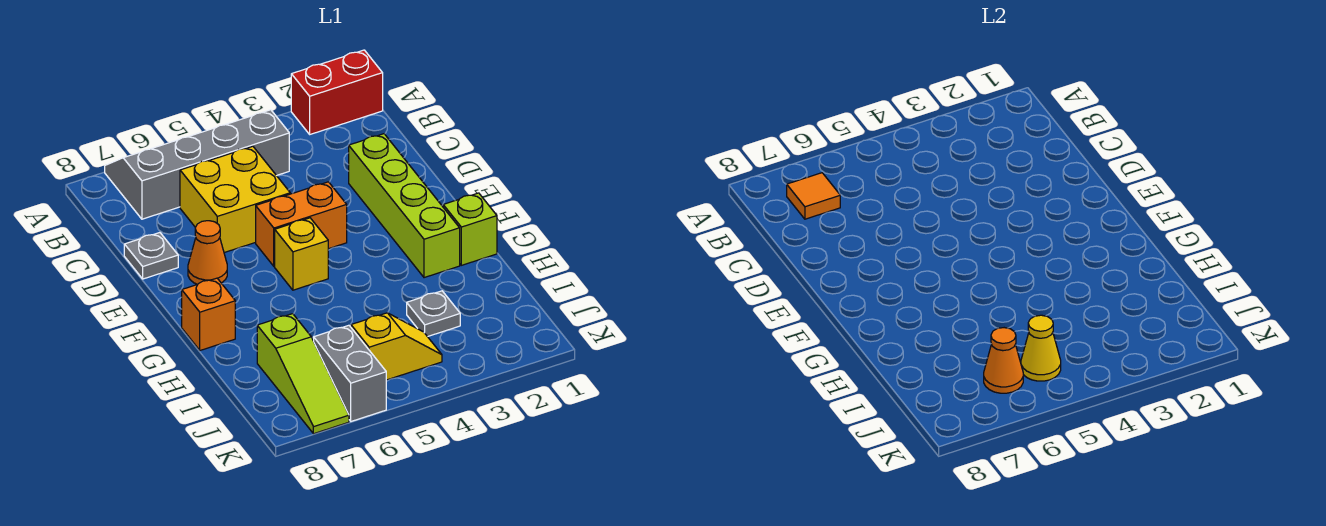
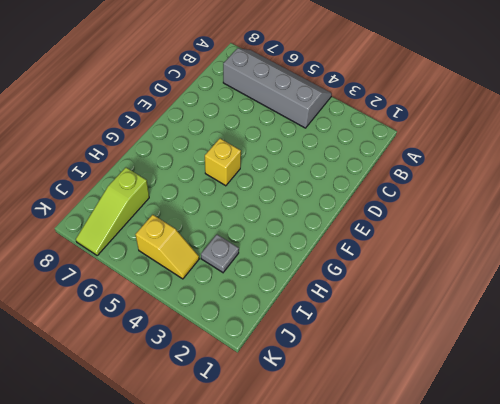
none -> red 1x2 brick [291,50,383,134]
none -> yellow 2x2 brick [180,146,290,253]
none -> lime 1x4 brick [349,134,460,278]

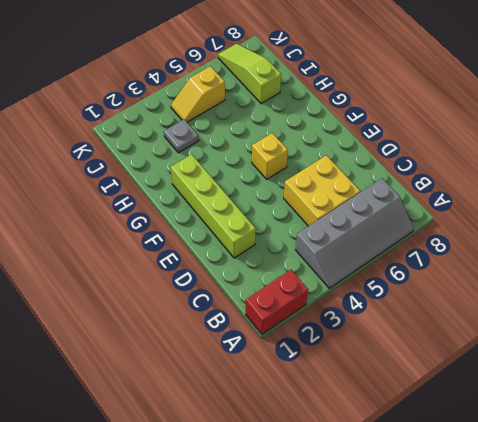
none -> grey 1x1 plate [124,233,178,279]
none -> orange 1x2 brick [256,182,347,266]
none -> orange 1x1 cone [188,221,227,284]

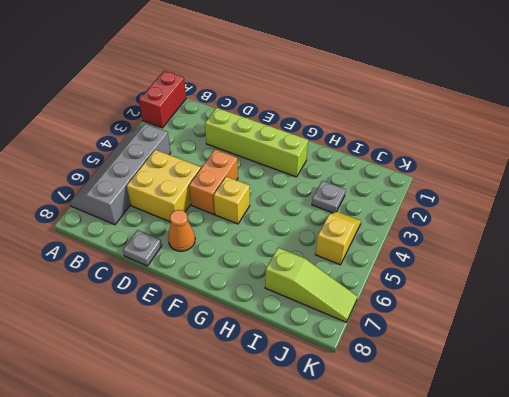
none -> lime 1x1 brick [443,193,497,265]
none -> orange 1x1 brick [182,278,235,350]
none -> grey 1x2 brick [314,325,386,421]

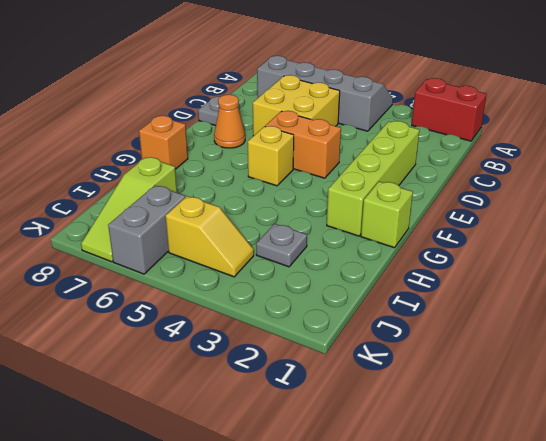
none -> orange 1x1 tile [787,173,840,219]
none -> yellow 1x1 cone [1021,315,1061,381]
none -> orange 1x1 cone [984,328,1023,393]

